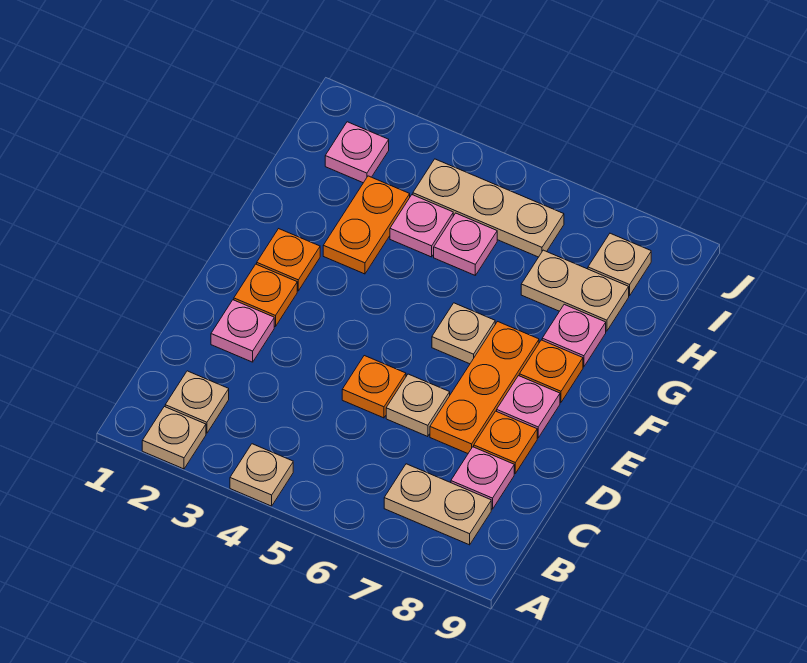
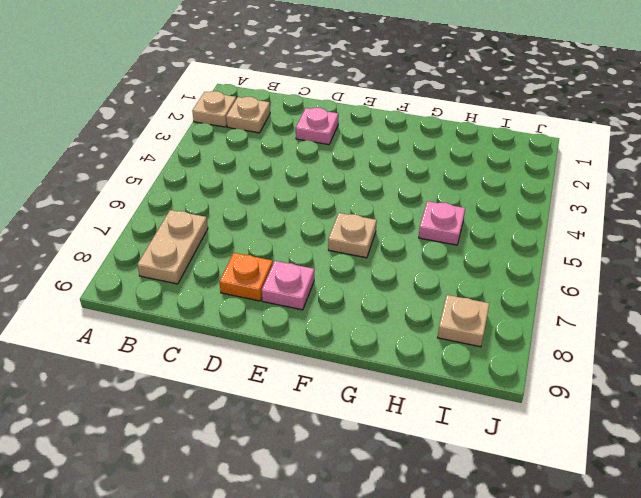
none -> tan 1x1 plate [230,444,293,506]
none -> pink 1x1 plate [451,447,514,509]
none -> orange 1x1 plate [342,356,406,418]

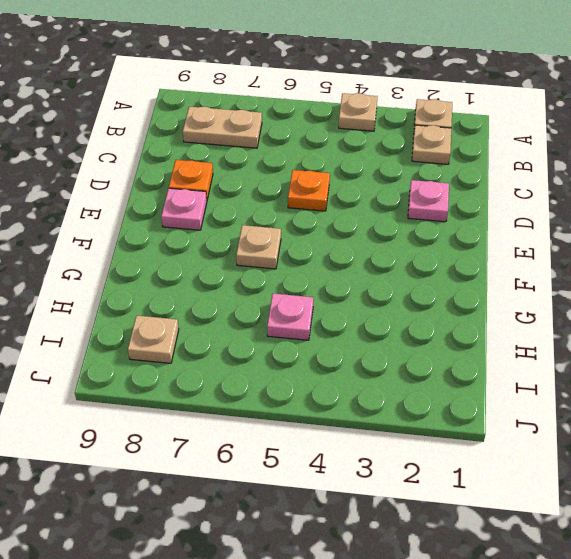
none -> pink 1x1 plate [451,447,514,509]
none -> tan 1x1 plate [386,374,450,437]
none -> orange 1x3 plate [430,322,539,453]

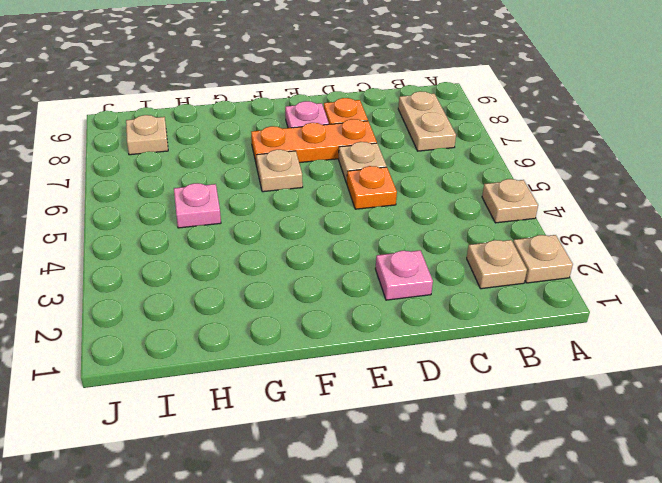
none -> pink 1x1 plate [451,447,514,509]
none -> orange 1x1 plate [234,264,297,327]
none -> orange 1x1 plate [257,229,320,291]

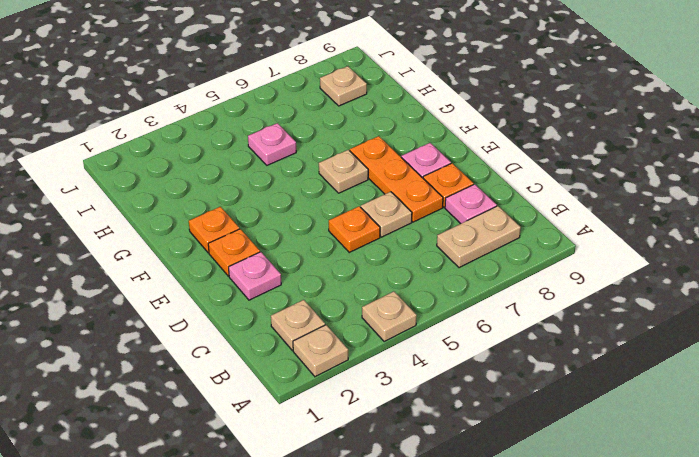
none -> orange 1x1 plate [519,340,583,402]
none -> orange 1x2 plate [323,176,410,274]
none -> pink 1x1 plate [542,304,606,367]

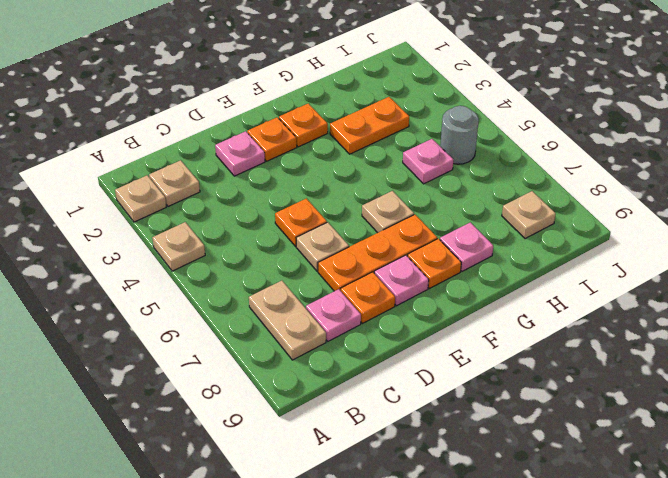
grey 1x1 round brick [440,106,479,164] -> tan 1x3 plate [413,159,564,257]
none -> pink 1x1 plate [390,195,453,257]
none -> tan 1x2 plate [521,250,629,331]
none -> pink 1x1 plate [325,122,389,183]

